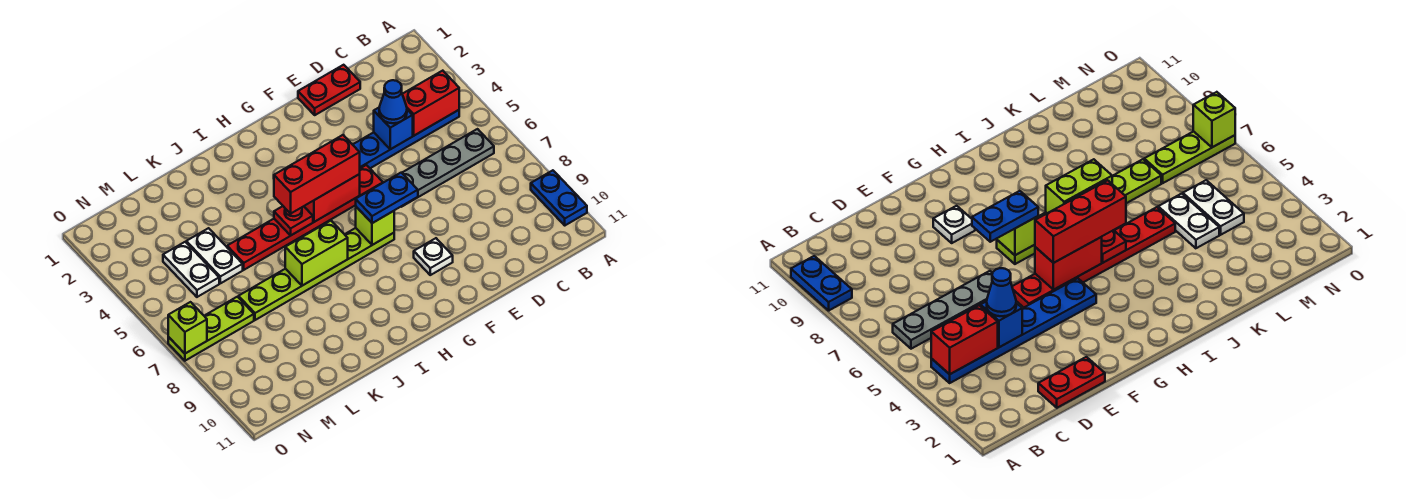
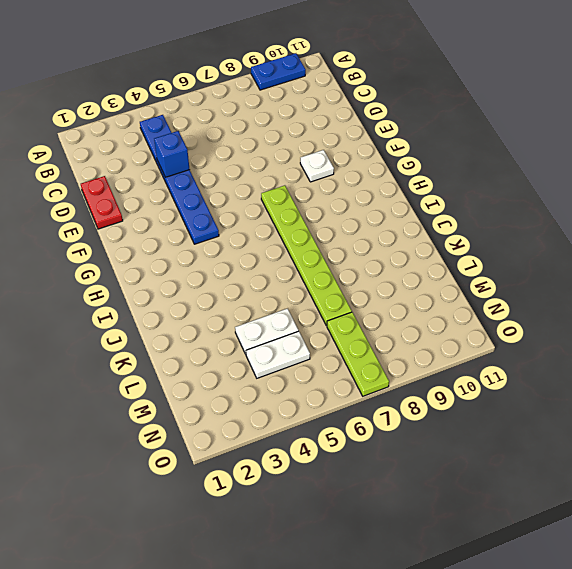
none -> grey 1x4 plate [401,129,494,207]
none -> red 1x6 plate [227,165,383,270]
none -> red 1x2 brick [402,71,459,136]

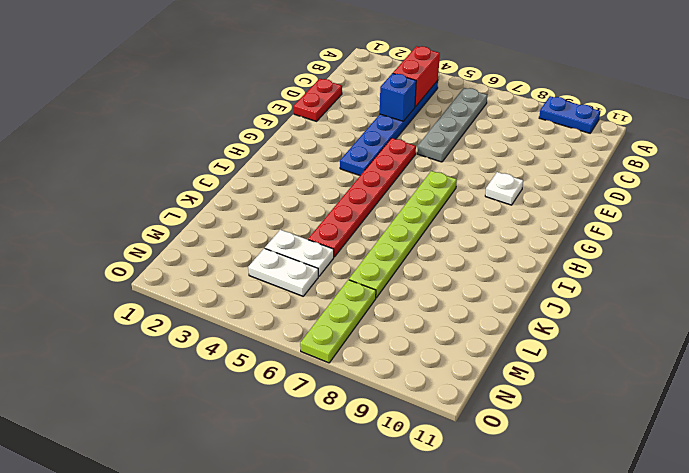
none -> red 1x2 brick [304,174,360,222]
none -> lime 1x1 brick [356,207,394,245]
none -> red 1x1 plate [274,206,313,236]

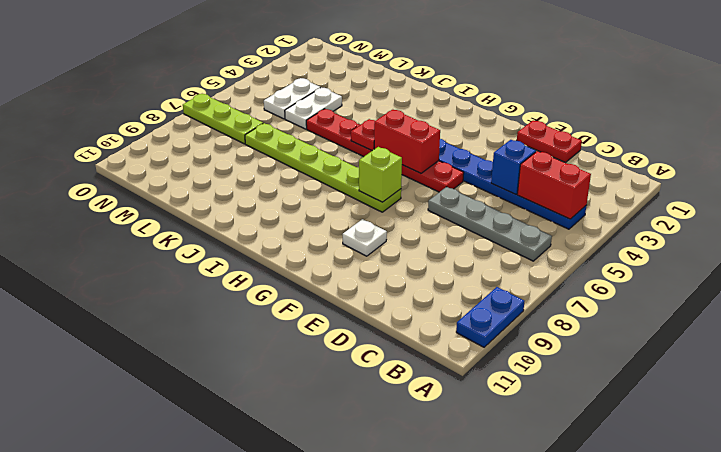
none -> lime 1x2 brick [285,221,348,286]
none -> lime 1x1 brick [168,302,207,353]
none -> blue 1x1 cone [379,80,407,123]

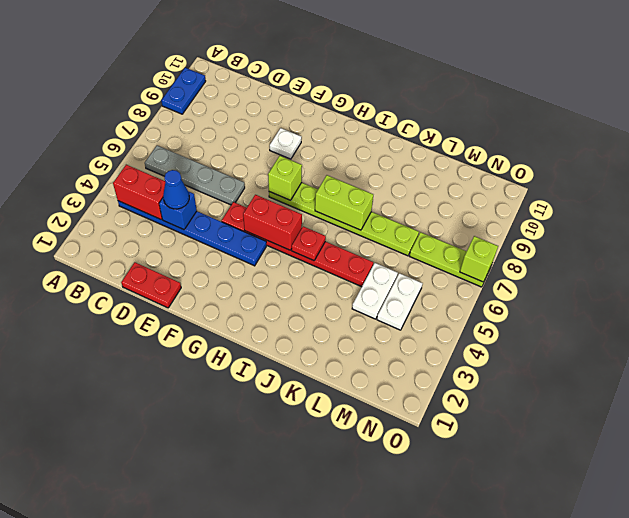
none -> blue 1x2 plate [356,173,418,223]
none -> red 1x3 brick [274,135,360,213]

